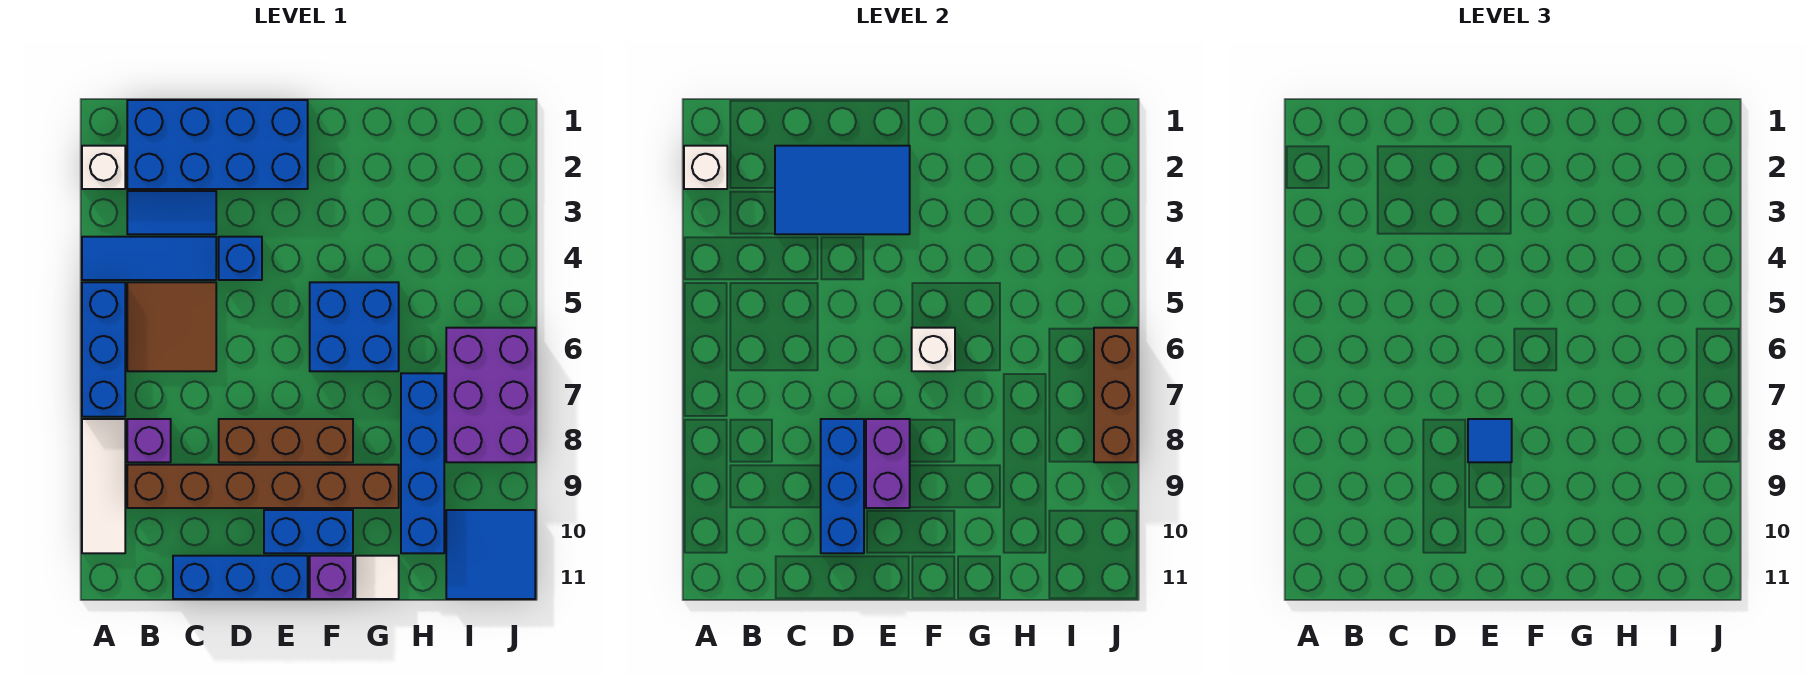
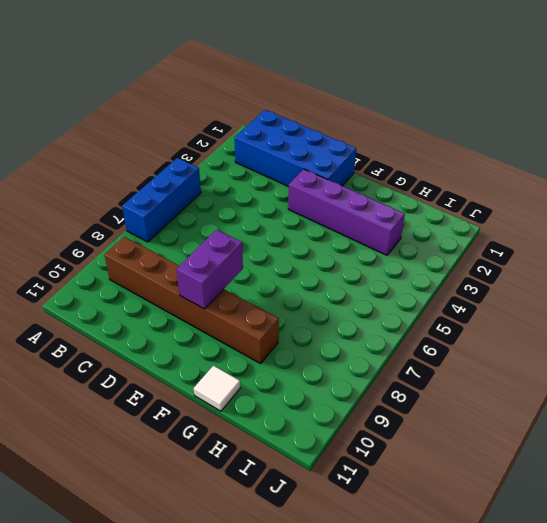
purple 1x4 brick [288,169,405,255] -> none
none -> white 1x1 brick [82,146,125,189]
none -> blue 1x3 tile [82,237,216,280]
none -> white 1x3 tile [82,419,125,553]

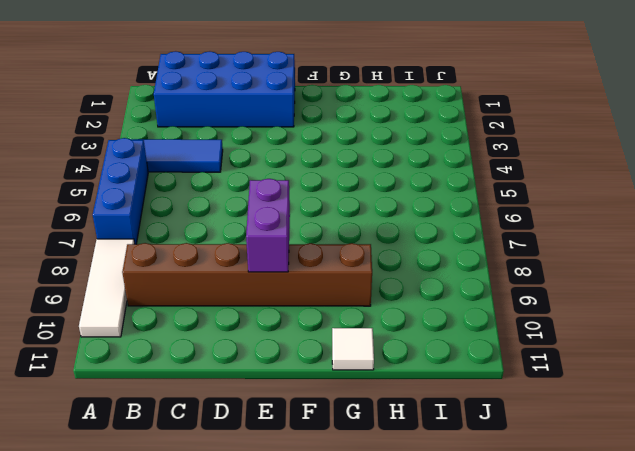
none -> white 1x1 brick [82,146,125,189]
none -> blue 1x2 tile [127,191,216,234]
none -> brown 2x2 tile [127,282,216,371]

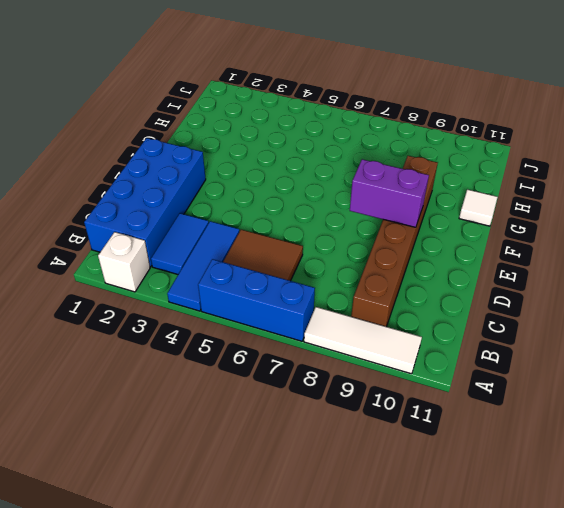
none -> purple 1x1 brick [127,419,171,462]
none -> blue 1x3 brick [173,556,308,599]
none -> blue 1x1 brick [219,237,262,280]

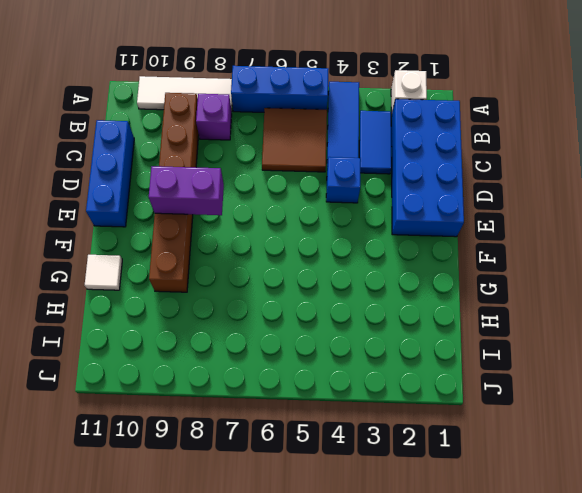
none -> brown 1x3 brick [219,419,353,462]
none -> blue 1x2 brick [264,510,353,553]
none -> blue 2x2 brick [310,282,399,371]

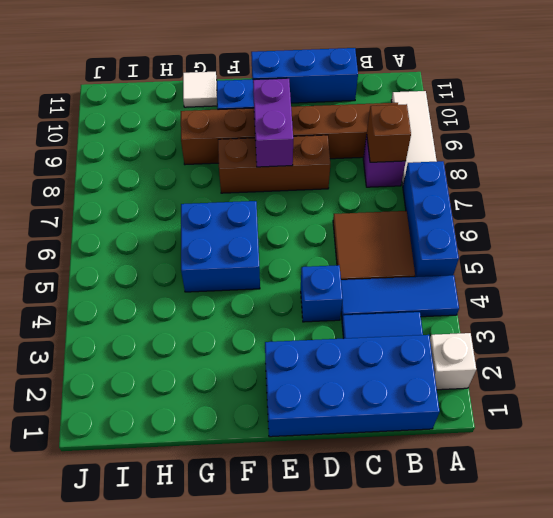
brown 1x1 brick [367,104,411,162] -> none
none -> purple 1x1 brick [310,556,353,599]
none -> blue 1x4 brick [401,373,444,553]
none -> purple 2x3 brick [446,328,535,462]

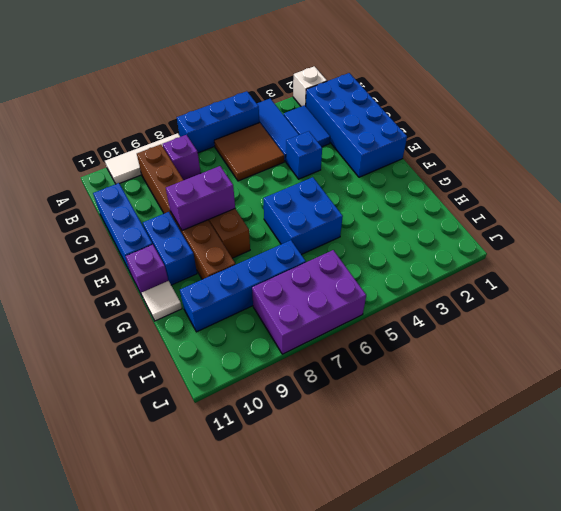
none -> blue 2x2 tile [446,510,535,599]
none -> white 1x1 brick [684,146,727,189]
none -> blue 2x3 tile [775,146,910,234]

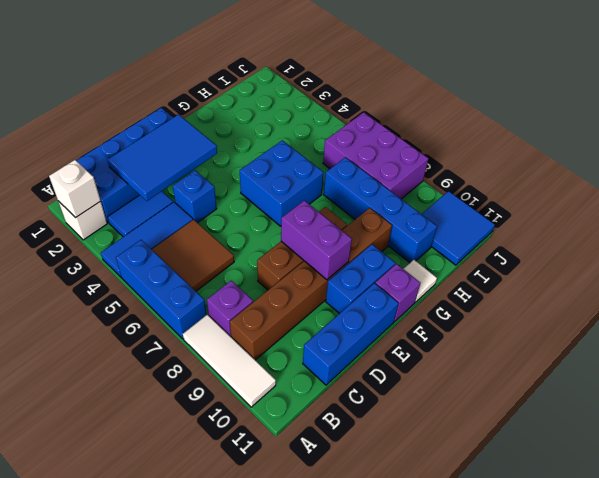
none -> blue 1x3 brick [821,419,864,553]
none -> white 1x1 brick [912,328,955,371]
none -> brown 1x3 brick [1094,328,1137,462]

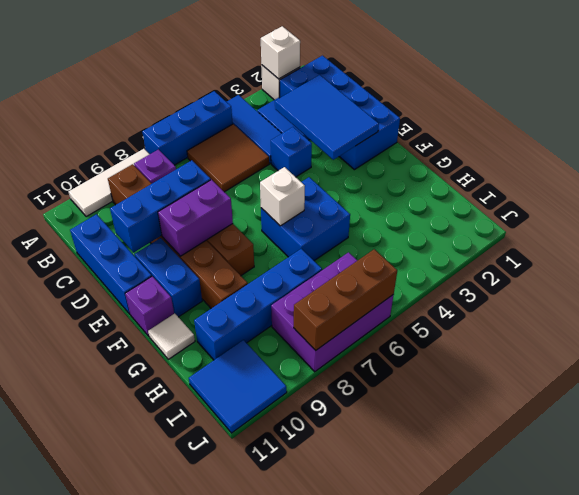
none -> blue 1x1 tile [1468,419,1512,462]

